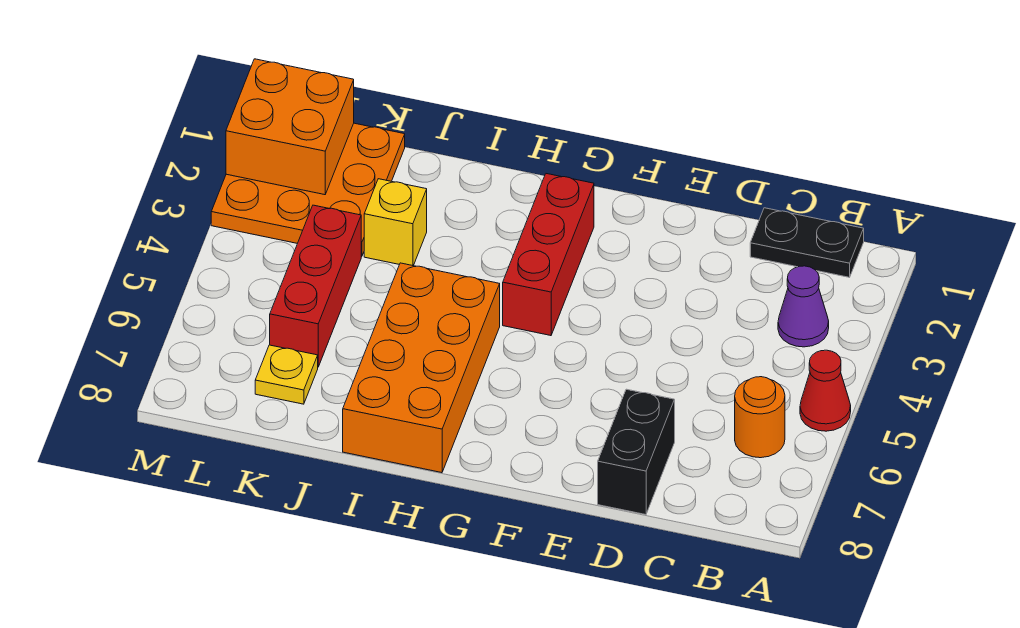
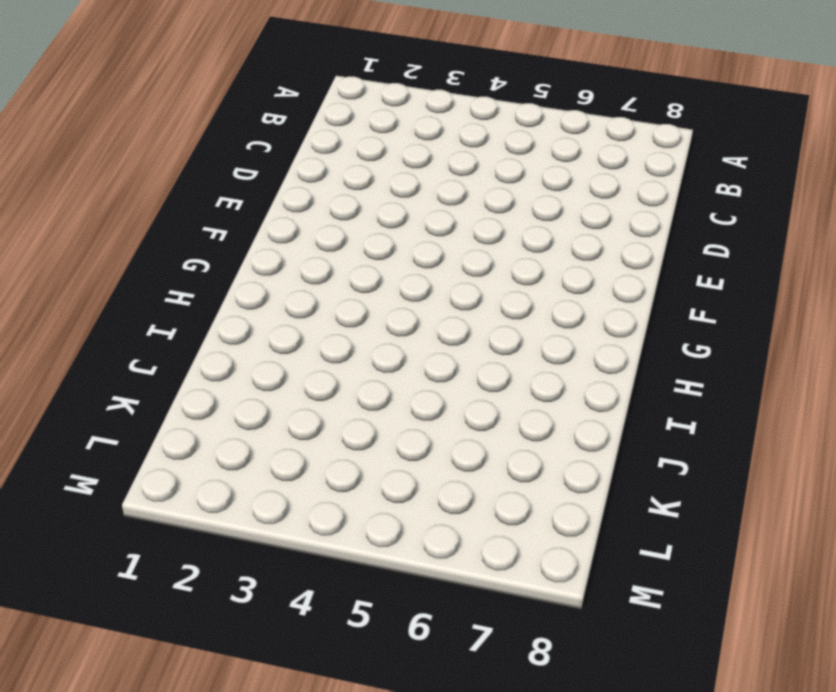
none -> red 1x1 cone [800,350,851,431]
none -> black 1x2 plate [750,208,864,277]
none -> purple 1x1 cone [778,266,829,347]

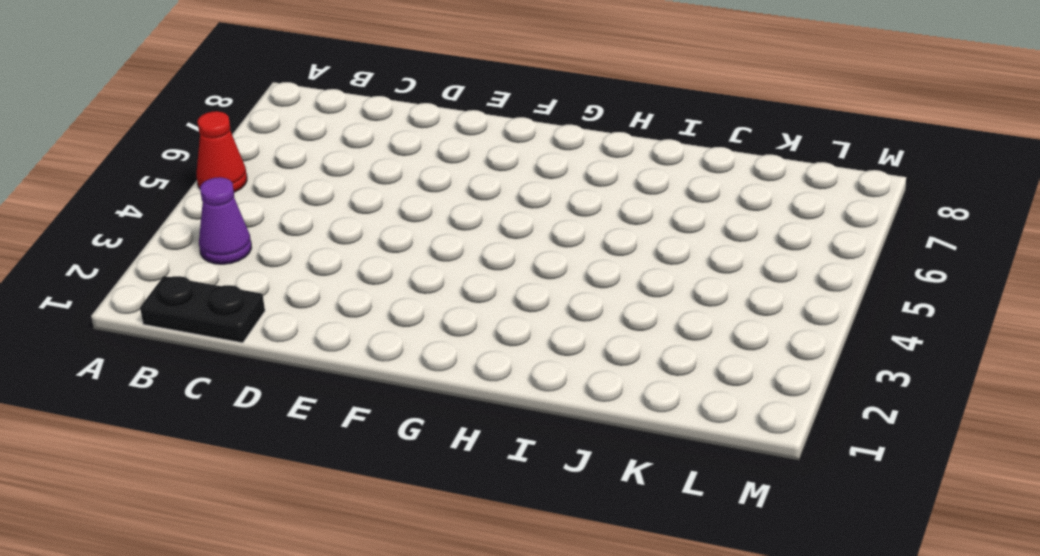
none -> orange 1x1 round brick [735,377,785,458]
none -> black 1x2 brick [598,389,675,515]
none -> red 1x3 brick [503,174,594,336]

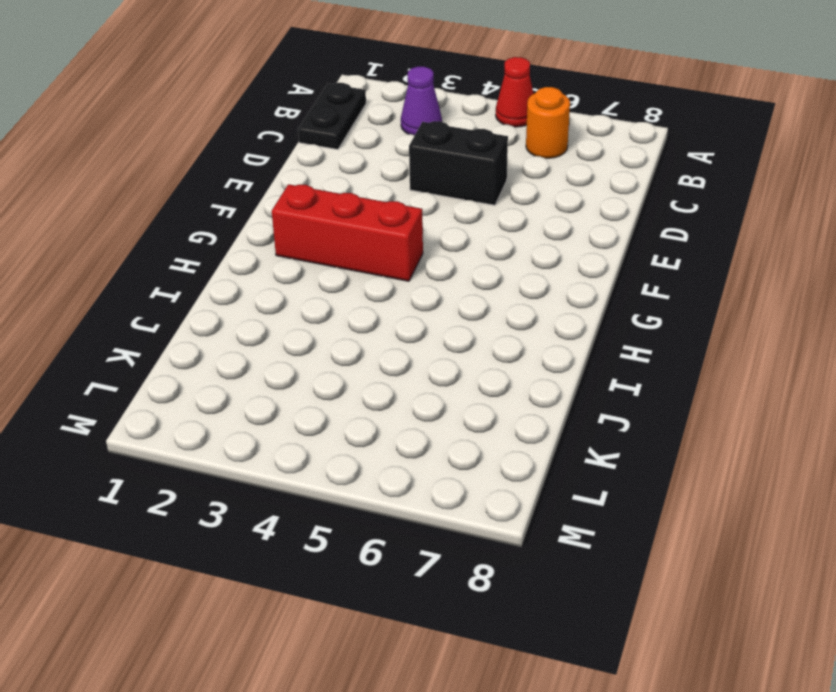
black 1x2 brick [409,121,508,205] -> black 1x2 brick moved to [598,389,675,515]
none -> orange 2x4 brick [343,263,500,473]
none -> yellow 1x1 brick [364,179,427,266]
none -> orange 3x3 plate [211,123,405,257]

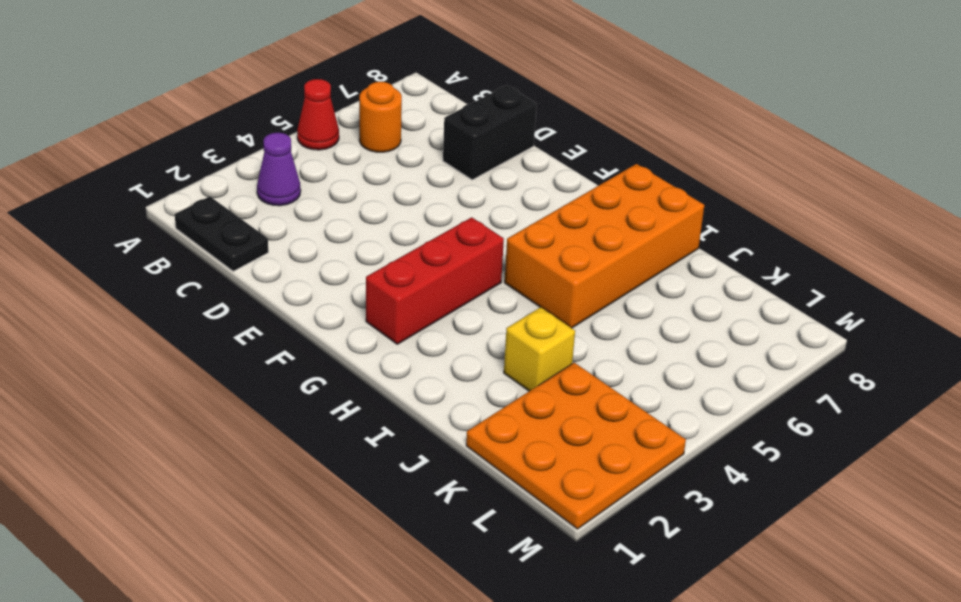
none -> red 1x3 brick [270,205,361,367]
none -> yellow 1x1 plate [255,345,318,404]
none -> orange 2x2 brick [226,59,354,195]

